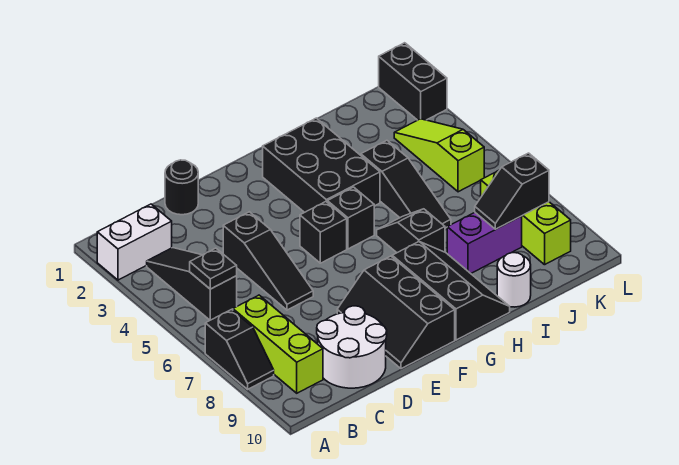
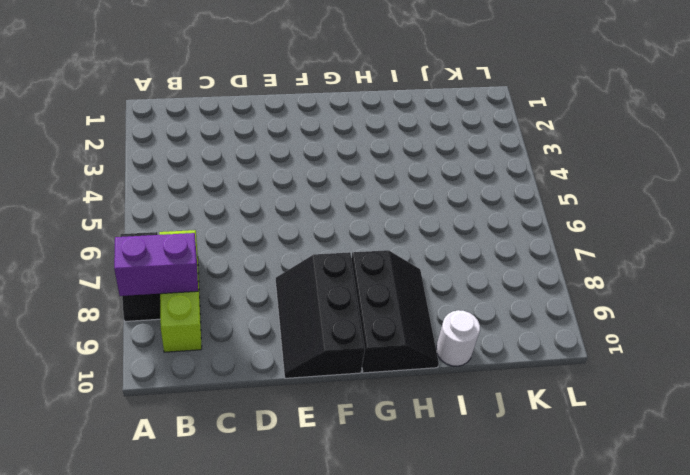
purple 1x2 brick [114,233,198,296] -> purple 1x2 brick moved to [447,213,522,273]
none -> white 1x2 brick [97,204,172,280]
none -> black 1x3 slope [147,248,237,320]
none -> white 2x2 round brick [317,306,387,388]

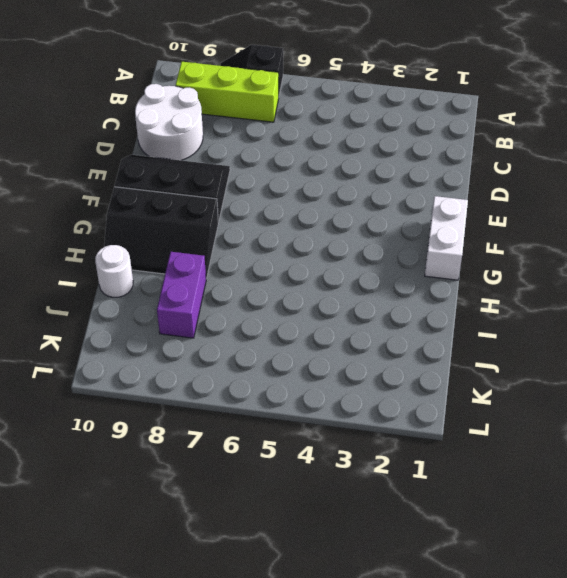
white 1x2 brick [425,196,468,280] -> white 1x2 brick moved to [97,204,172,280]
none -> black 1x3 slope [147,248,237,320]
none -> black 1x1 round brick [165,160,198,215]
none -> black 1x3 slope [223,212,313,310]

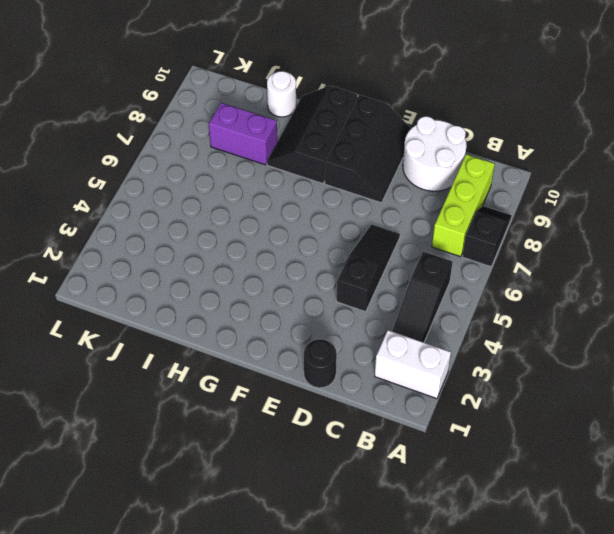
none -> black 1x1 brick [300,202,347,263]
none -> black 2x3 brick [263,118,380,213]
none -> black 1x1 brick [327,187,374,249]

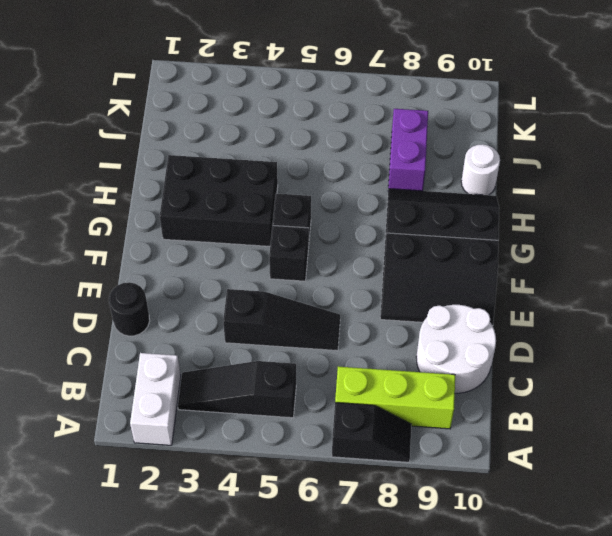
none -> black 1x2 slope [377,209,445,253]
none -> black 1x3 slope [361,140,451,228]
none -> lime 1x3 slope [394,119,484,192]

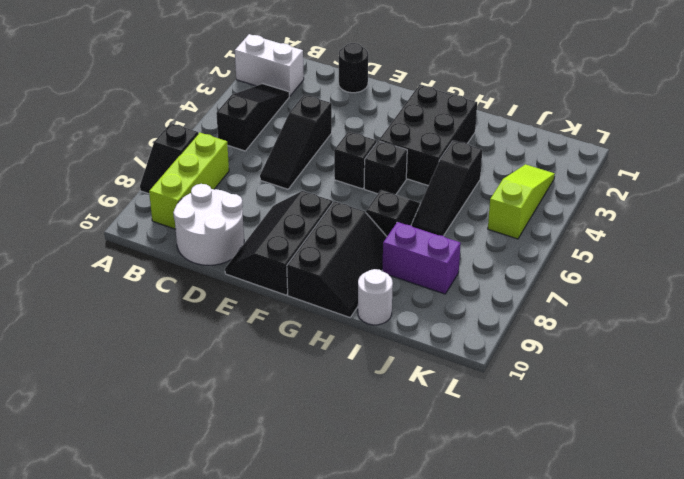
none -> lime 1x3 brick [481,170,571,265]
none -> black 1x2 brick [379,43,447,120]
none -> black 1x1 plate [190,248,237,289]

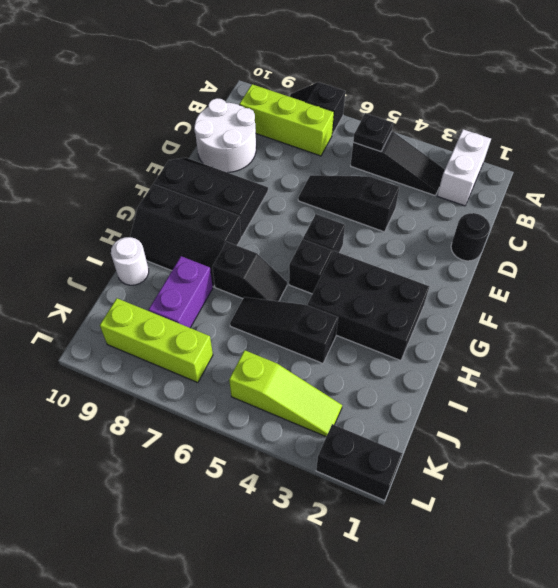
none -> black 1x2 slope [475,153,549,229]

